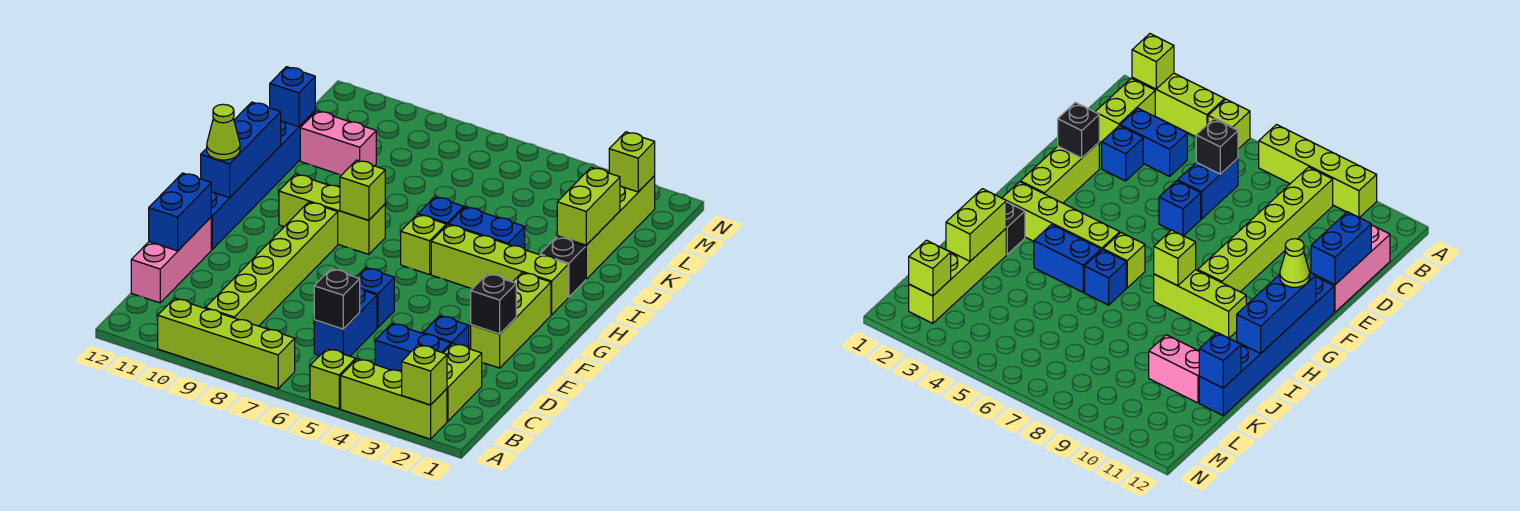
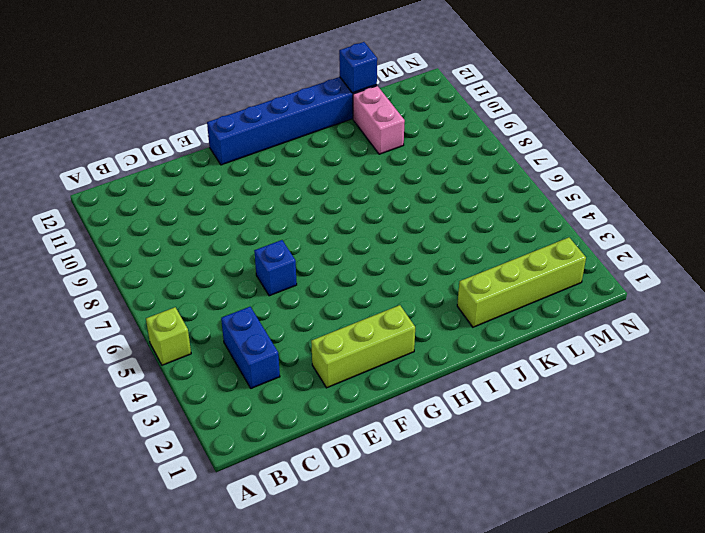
none -> lime 1x3 brick [341,359,447,439]
none -> lime 1x4 brick [158,298,295,389]
none -> lime 1x2 brick [444,344,482,421]
none -> lime 1x6 brick [206,202,338,326]

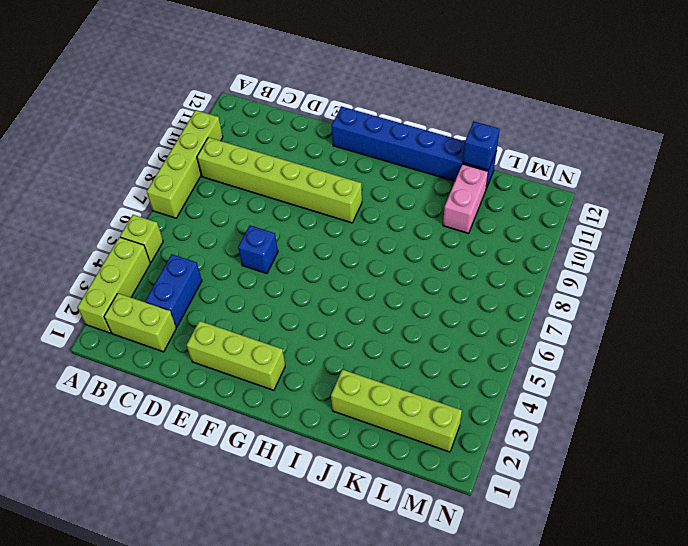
none -> blue 1x2 brick [314,288,377,356]
none -> pink 1x3 brick [131,217,211,303]
none -> blue 1x1 brick [423,316,469,348]
none -> lime 1x4 brick [431,225,568,315]

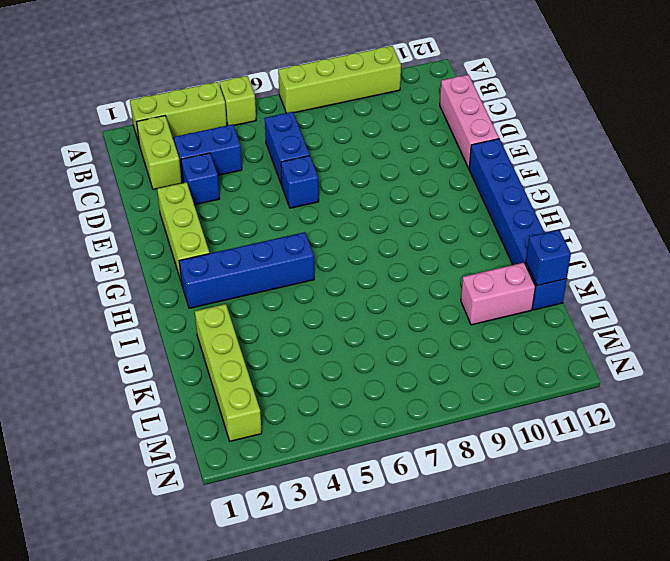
blue 1x4 brick [179,232,314,308] -> lime 1x4 brick [431,225,568,315]
none -> lime 1x6 brick [206,202,338,326]
none -> lime 1x1 brick [401,214,446,275]
none -> lime 1x3 brick [279,174,385,254]
none -> black 1x1 brick [540,237,586,297]

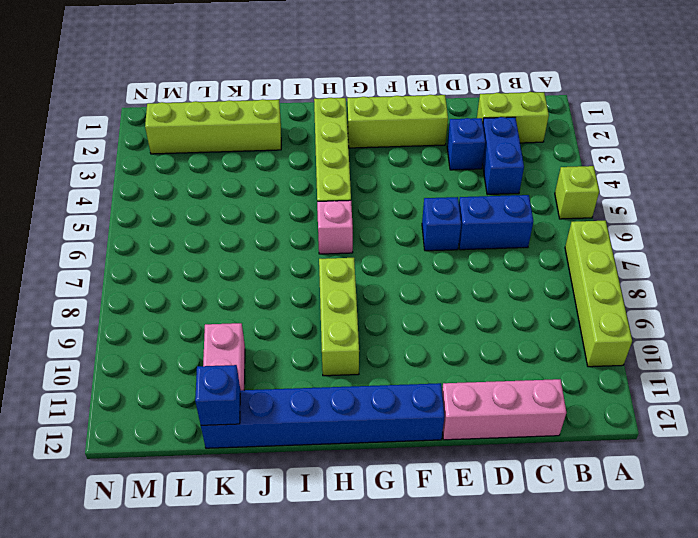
pink 1x1 brick [317,200,353,254] -> lime 1x1 brick [401,214,446,275]
none -> lime 1x3 brick [341,359,447,439]
none -> lime 1x6 brick [206,202,338,326]
none -> black 1x1 brick [540,237,586,297]
none -> blue 1x2 brick [449,207,525,249]

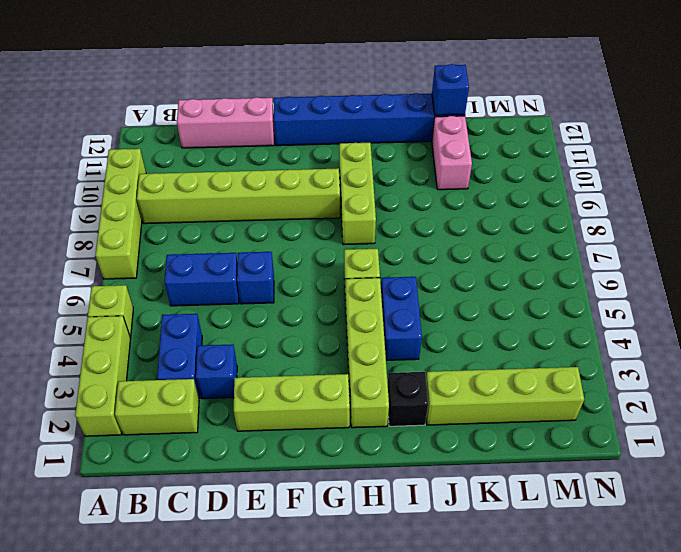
none -> blue 1x1 brick [418,197,464,226]
none -> lime 1x1 brick [402,345,447,405]
none -> black 1x1 brick [314,269,360,329]
none -> blue 1x2 brick [149,173,211,251]

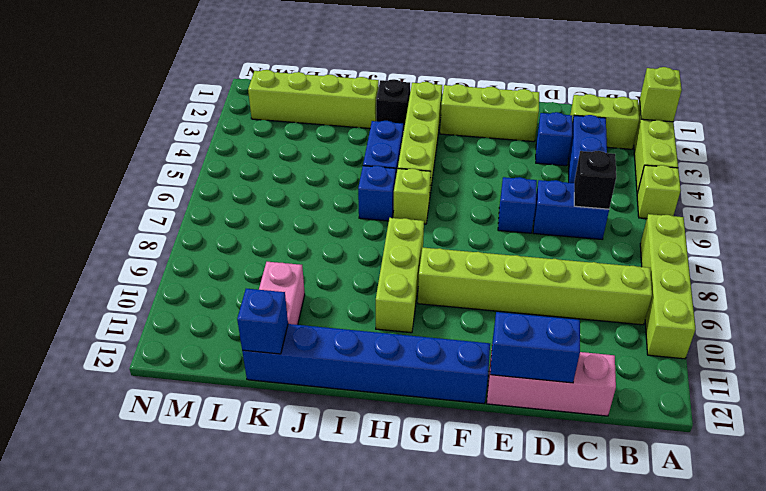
none -> black 1x1 brick [471,274,516,334]
none -> blue 1x3 brick [201,102,281,198]
none -> lime 1x1 brick [340,160,385,220]
none -> lime 1x2 brick [557,167,620,245]

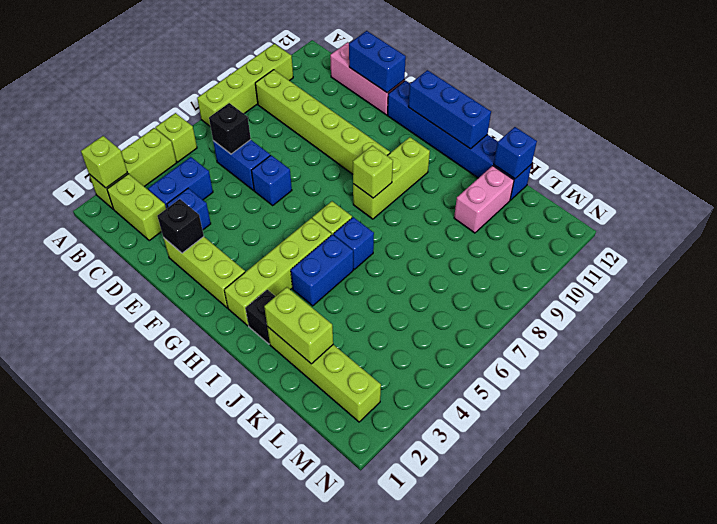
none -> lime 1x1 brick [609,132,655,192]
none -> lime 1x1 cone [207,104,240,160]

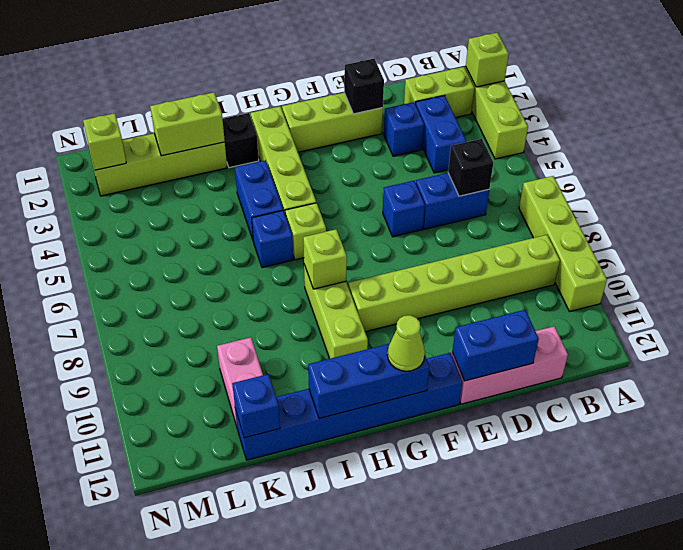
none -> lime 1x1 brick [310,349,356,409]

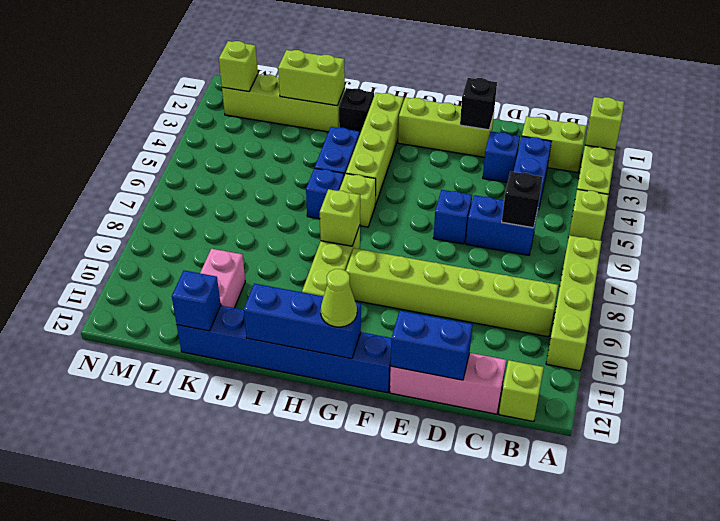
lime 1x1 brick [499,360,544,422] -> none

